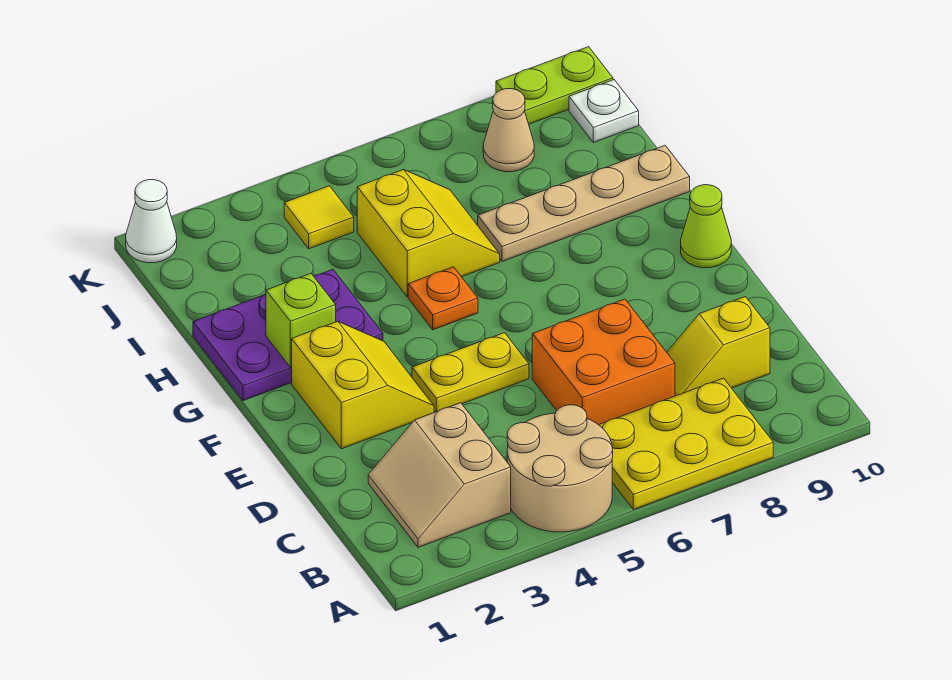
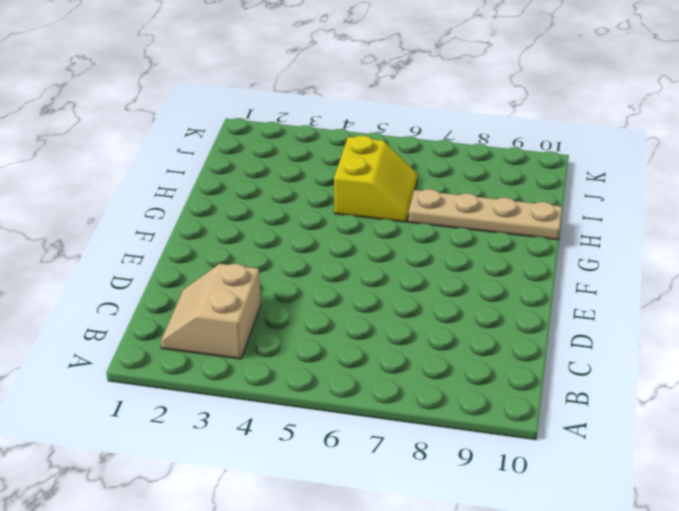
none -> tan 2x2 round brick [507,405,613,532]
none -> yellow 2x3 plate [599,378,773,509]
none -> orange 2x2 brick [532,299,675,425]

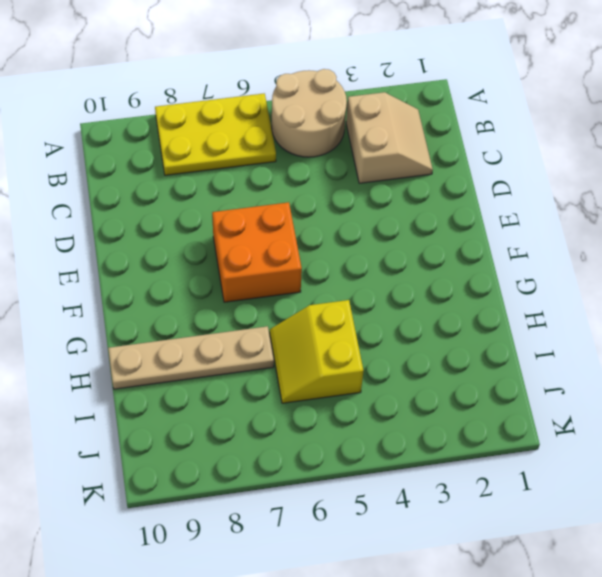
orange 2x2 brick [212,202,302,302] -> orange 2x2 brick moved to [532,299,675,425]
none -> yellow 1x2 slope [667,297,770,396]
none -> yellow 2x2 slope [292,321,434,449]
none -> yellow 1x2 plate [412,333,529,412]

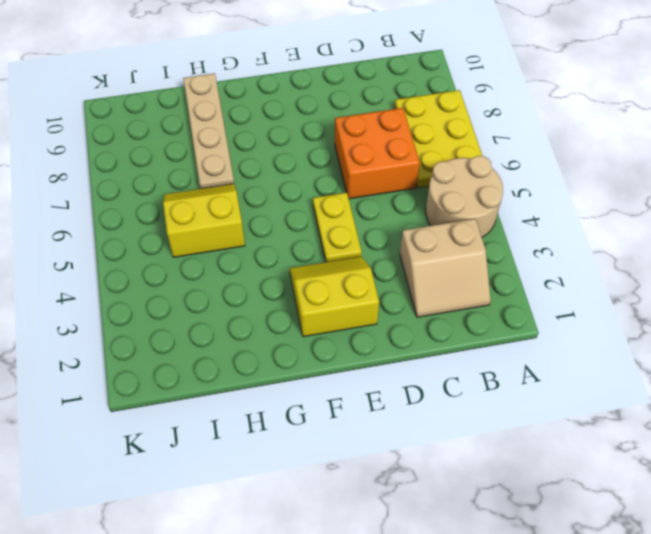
none -> yellow 1x2 slope [667,297,770,396]
none -> lime 1x1 cone [681,185,731,268]
none -> purple 2x3 plate [193,269,383,401]

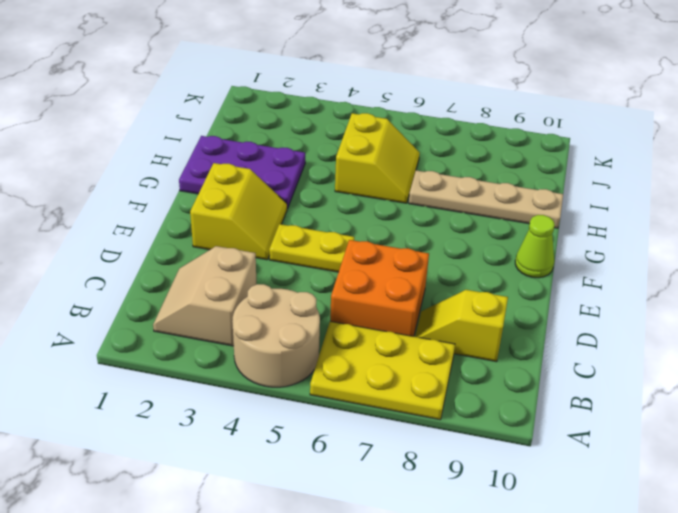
none -> orange 1x1 plate [408,267,478,330]
none -> yellow 1x1 tile [284,186,354,249]
none -> tan 1x1 cone [483,89,534,172]

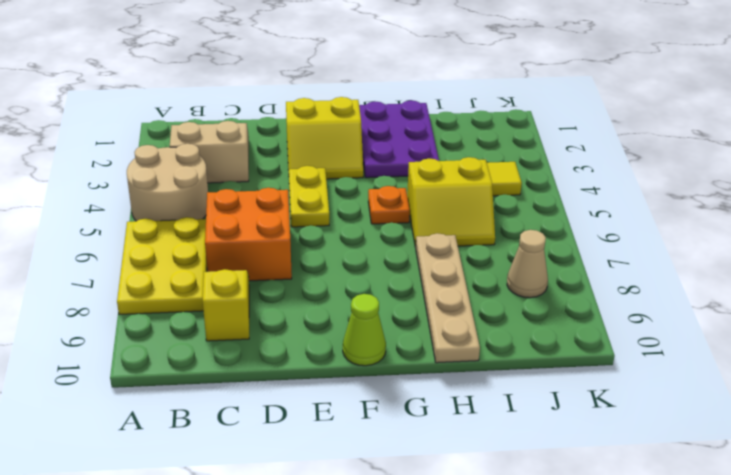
none -> white 1x1 plate [569,80,639,143]
none -> white 1x1 cone [126,180,177,263]
none -> lime 1x2 plate [496,47,613,124]

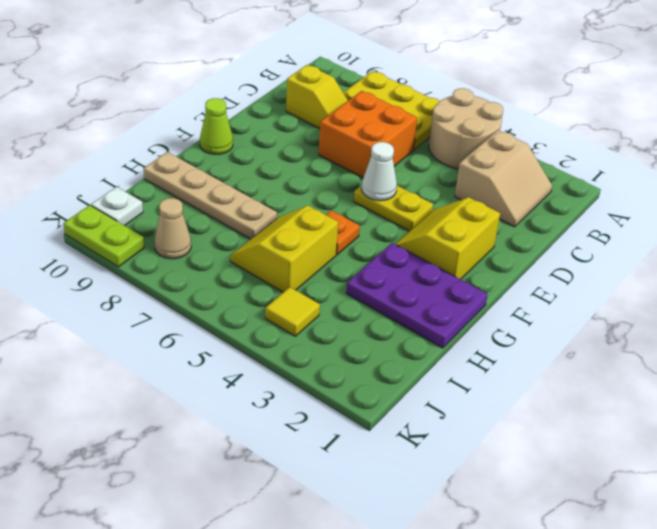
white 1x1 cone [362,142,397,201] -> white 1x1 cone moved to [126,180,177,263]
none -> lime 1x1 brick [266,273,336,367]

